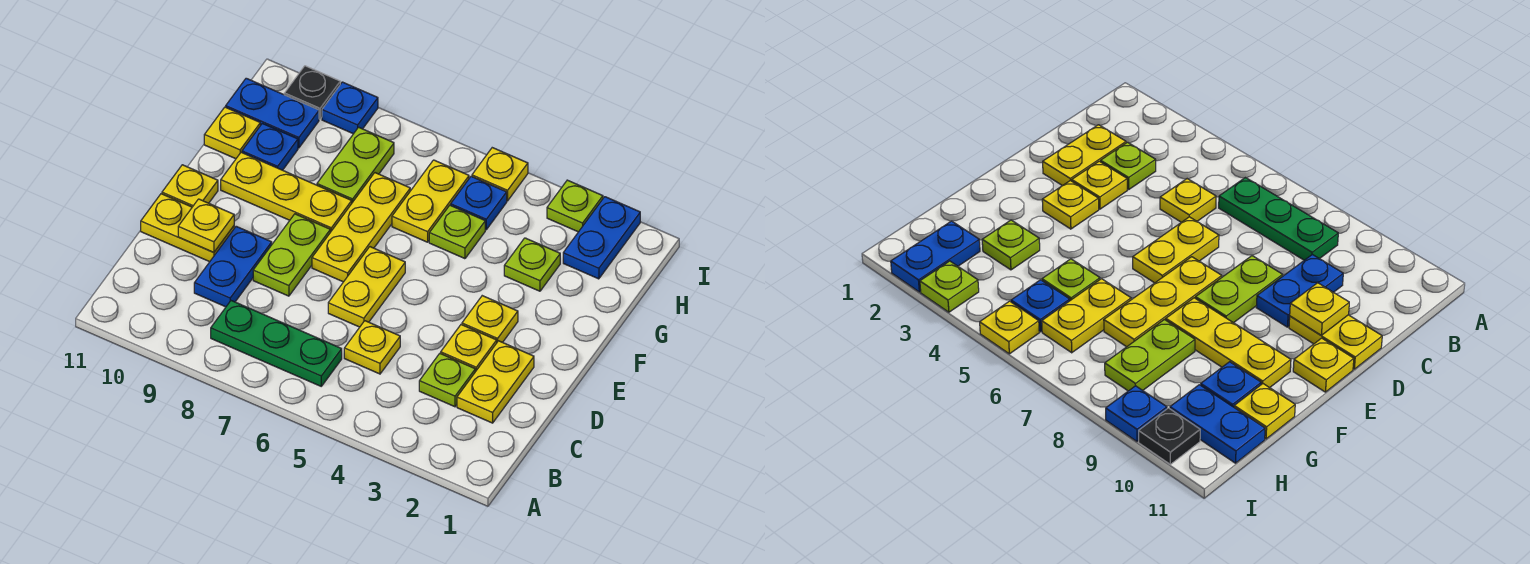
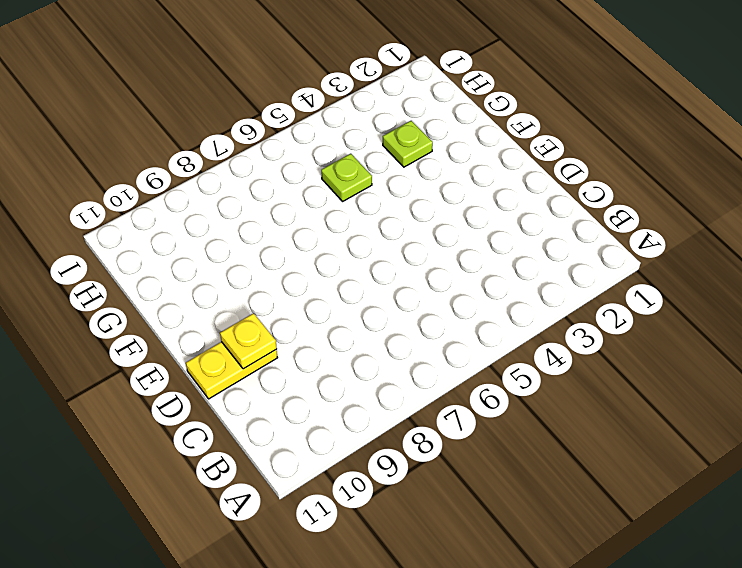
none -> green 1x3 plate [211,301,342,386]
none -> yellow 1x2 plate [457,341,534,423]
none -> lime 1x1 plate [419,353,475,407]

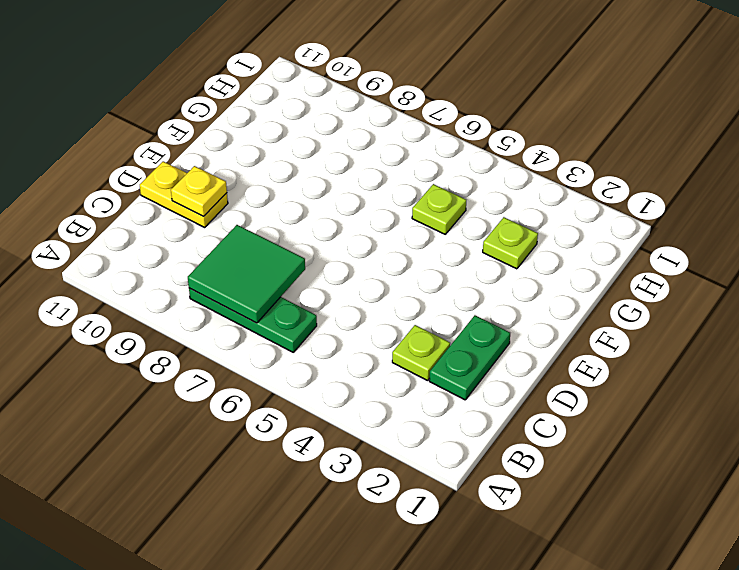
green 2x2 tile [188,225,305,323] -> none
green 1x2 plate [429,315,510,400] -> yellow 1x2 plate [457,341,534,423]
none -> yellow 1x1 plate [344,321,400,374]
none -> blue 1x2 plate [194,226,272,307]
none -> yellow 1x1 plate [441,325,497,372]

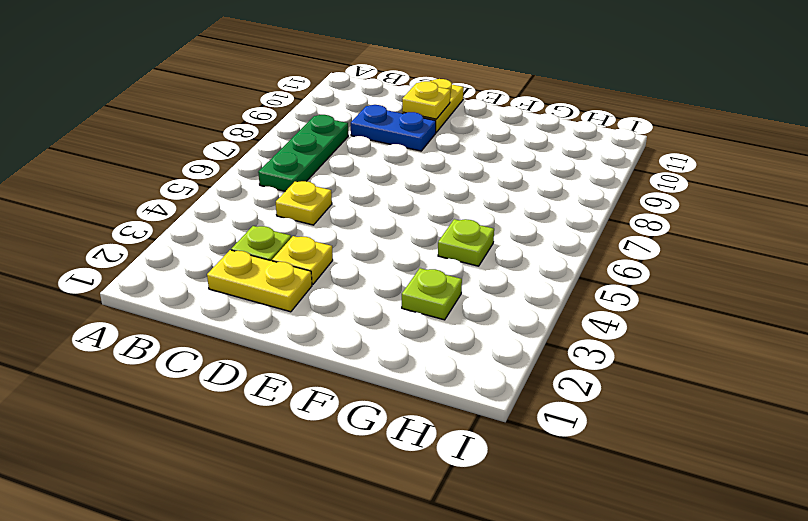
none -> yellow 1x2 plate [328,247,405,327]
none -> lime 1x2 plate [253,214,330,296]
none -> yellow 1x1 plate [462,296,518,342]

